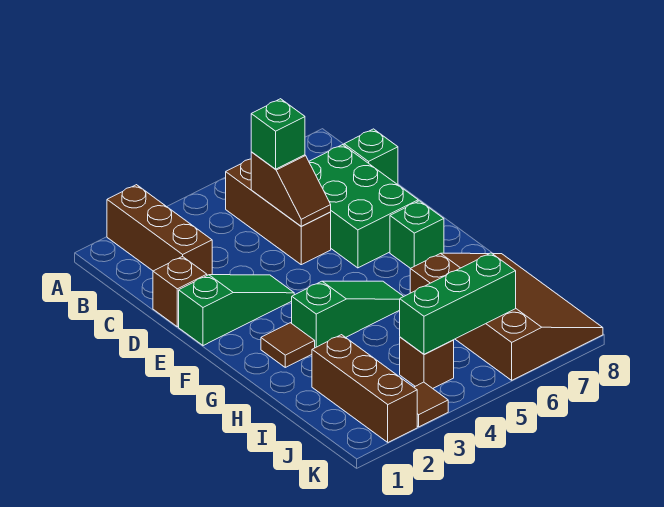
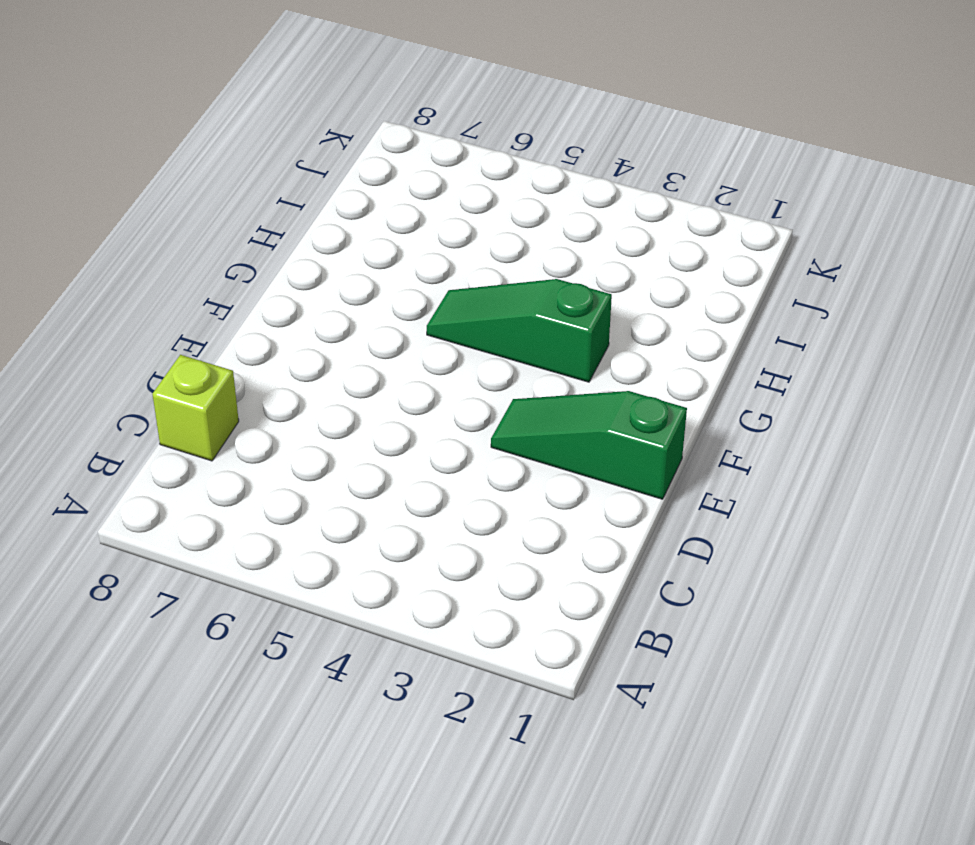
lime 1x1 brick [152,355,239,461] -> green 1x1 brick [344,129,398,185]
none -> brown 1x3 brick [107,185,212,275]
none -> brown 1x3 brick [226,159,331,265]
none -> green 2x3 brick [309,145,418,268]

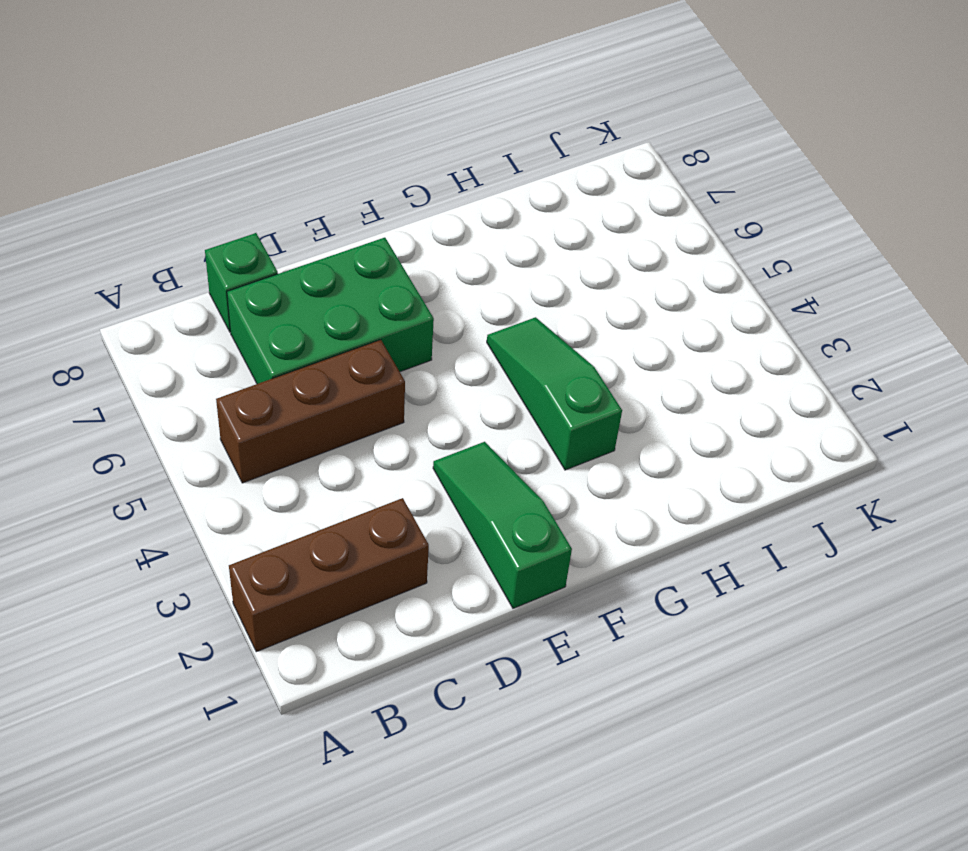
none -> brown 1x1 brick [153,256,207,327]
none -> green 1x1 brick [390,201,444,268]
none -> brown 1x1 tile [261,323,315,367]

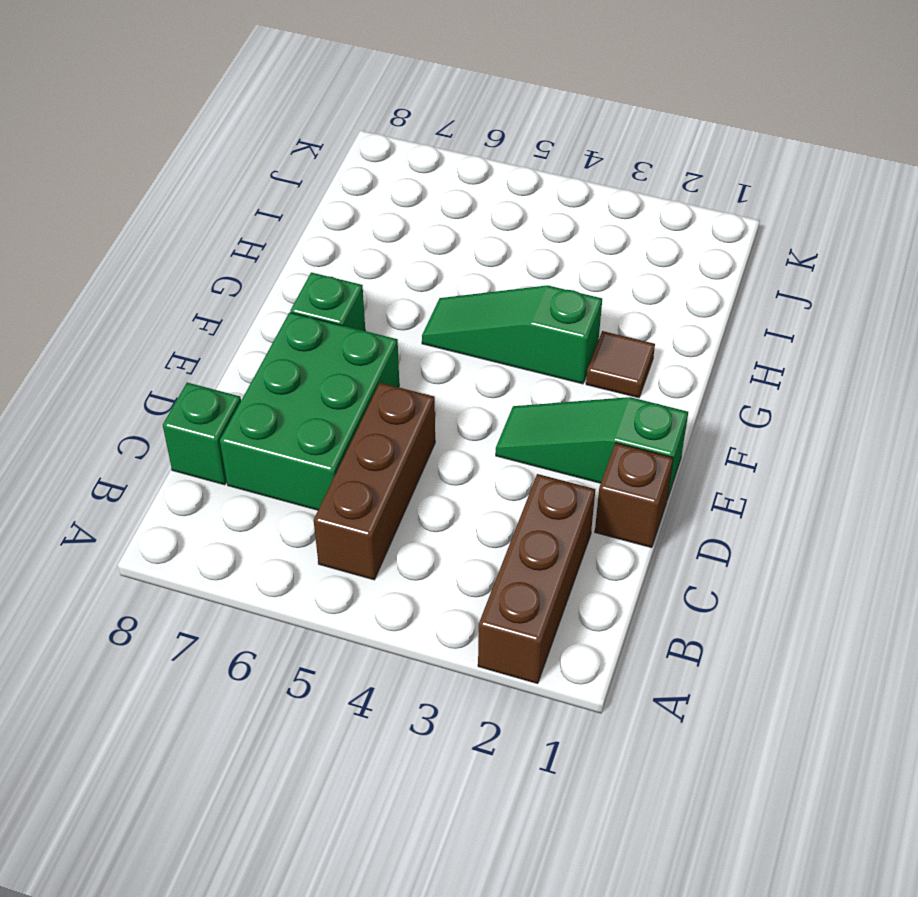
none -> brown 3x4 slope [410,253,603,380]
none -> brown 1x3 brick [312,335,417,442]
none -> brown 1x1 brick [400,337,454,388]

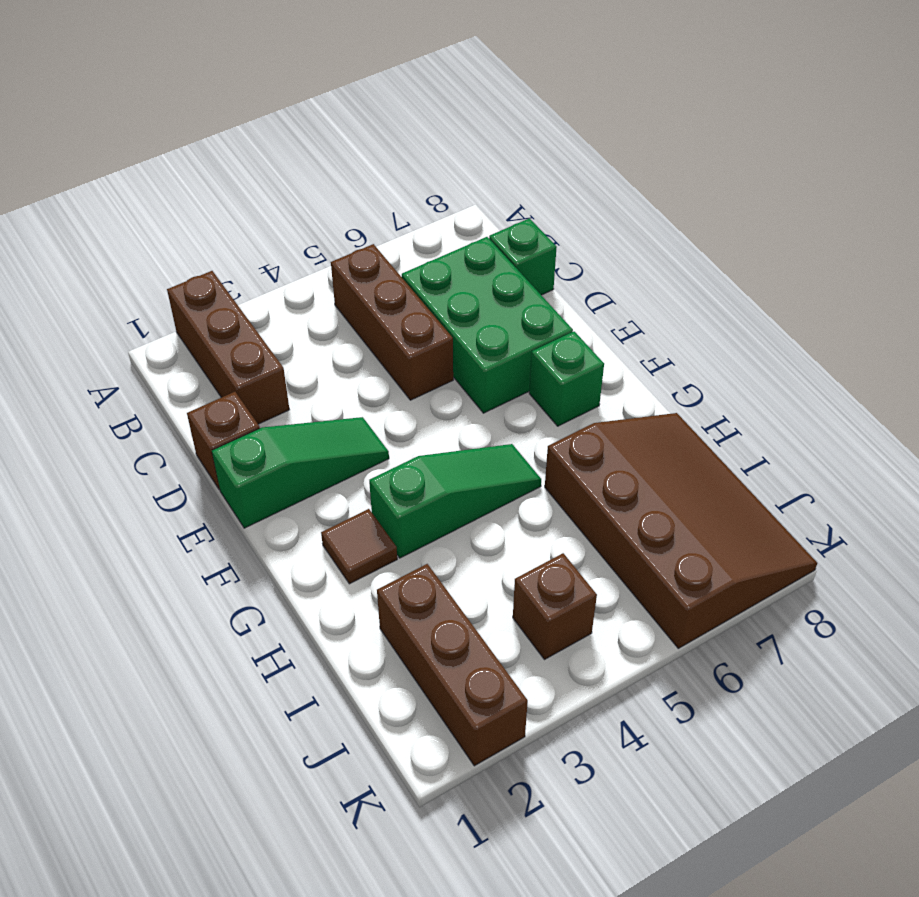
none -> brown 1x1 tile [414,382,448,427]
none -> brown 1x2 slope [251,152,331,226]
none -> green 1x3 brick [400,253,516,354]

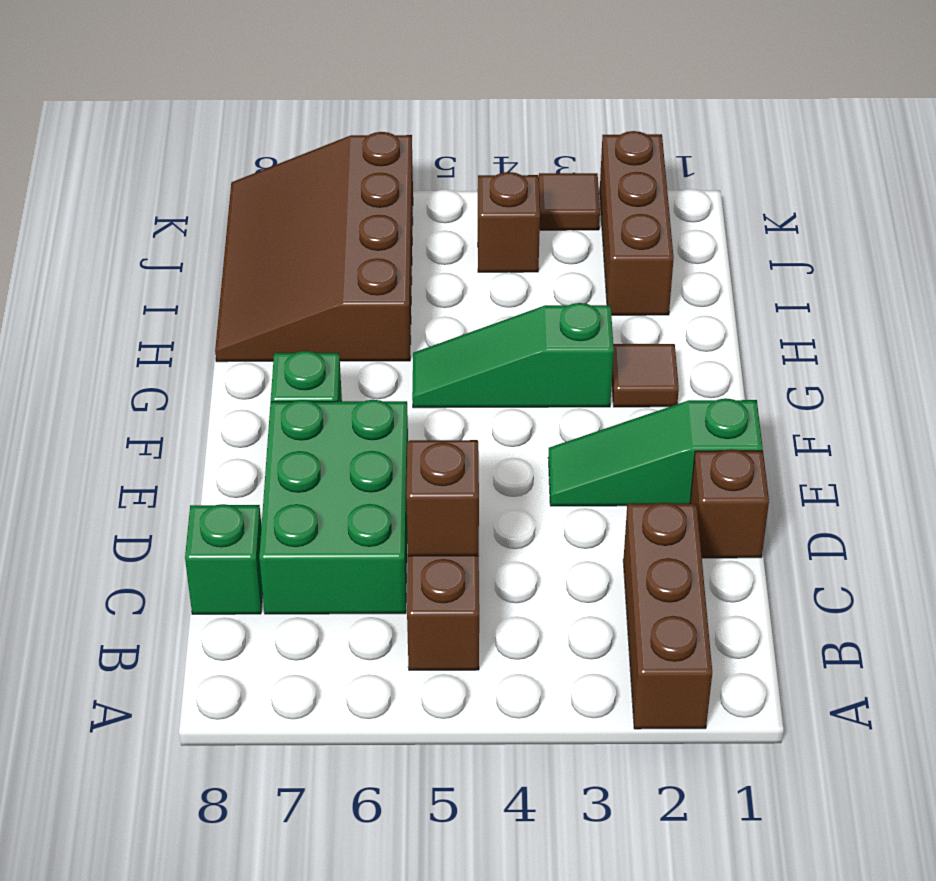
none -> green 1x3 brick [400,253,516,354]
none -> green 1x1 brick [251,99,305,169]

